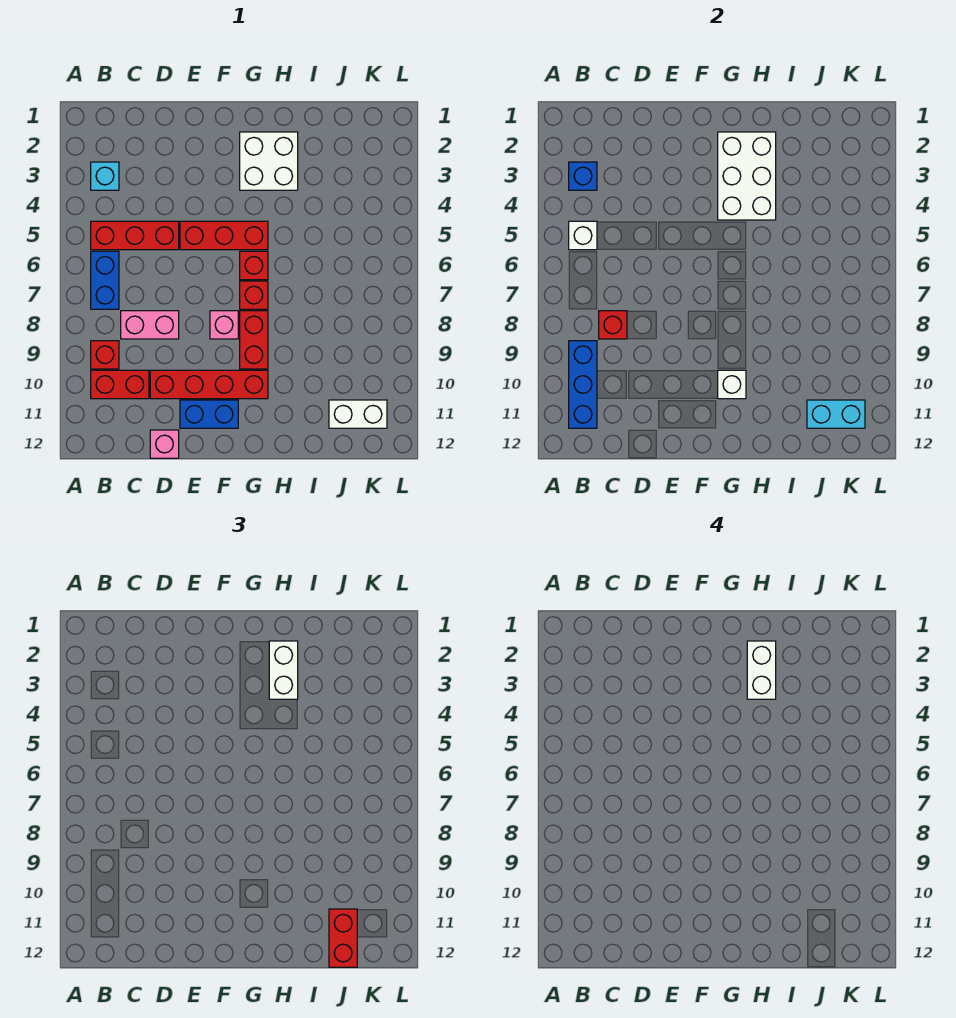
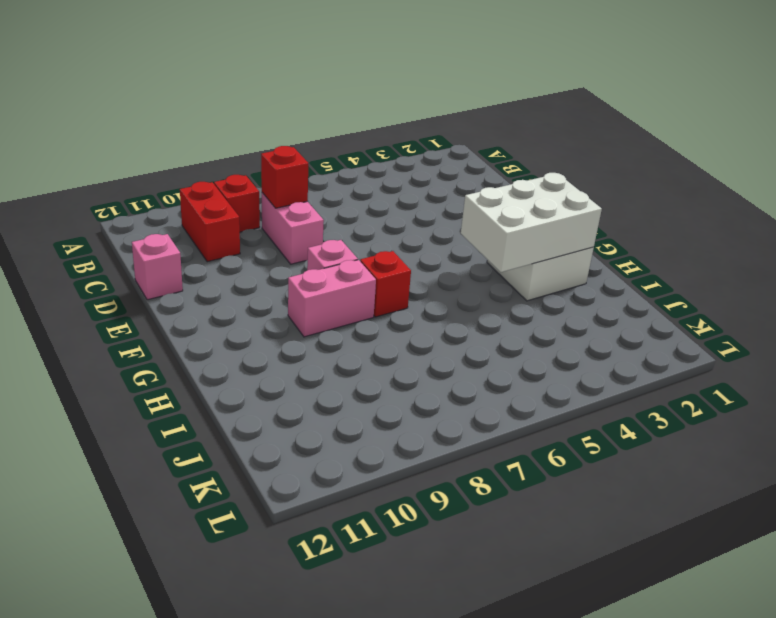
pink 1x2 brick [288,260,376,337] -> red 1x2 brick [240,311,268,369]
none -> cyan 1x1 brick [91,162,119,190]
none -> red 1x3 brick [91,221,179,250]
none -> blue 1x2 brick [91,251,119,309]

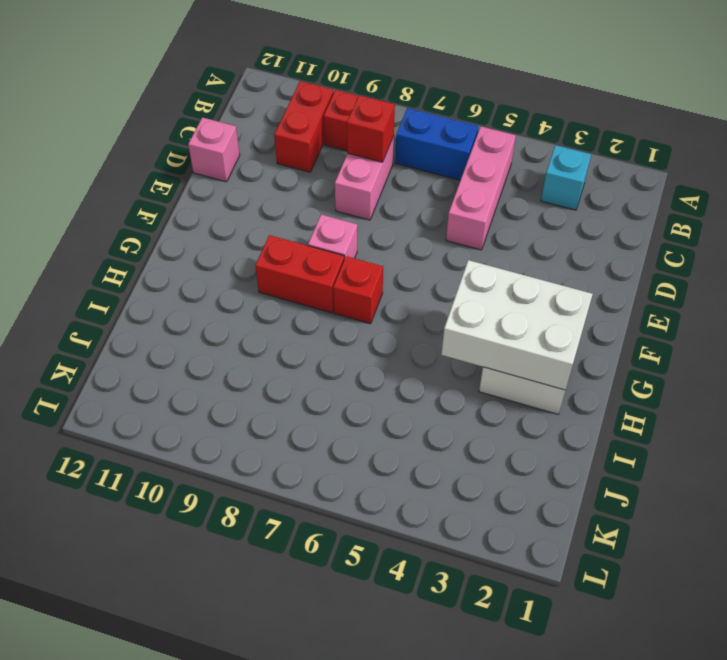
pink 1x3 brick [446,126,516,250] -> red 1x3 brick [91,221,179,250]
none -> red 1x4 brick [150,370,268,399]
none -> red 1x3 brick [180,221,268,250]
none -> blue 1x2 brick [180,400,238,428]

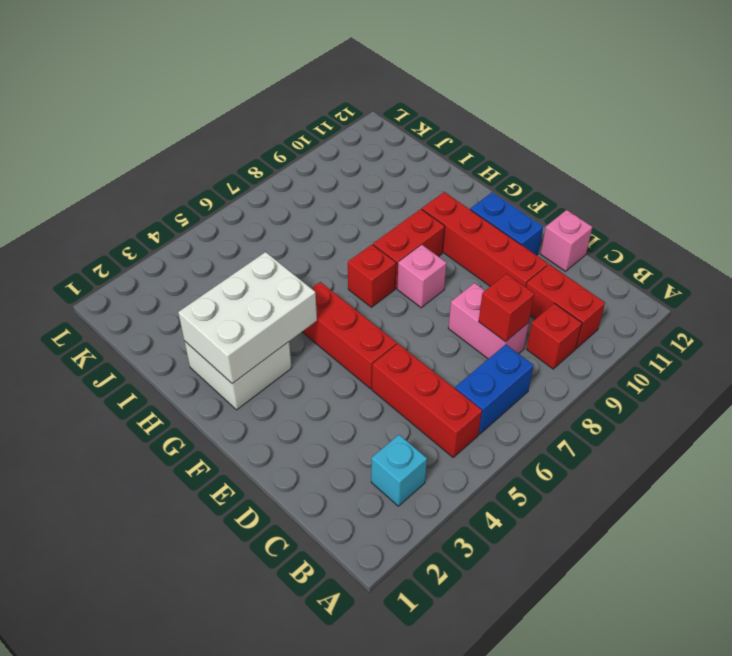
none -> red 1x1 brick [240,251,268,280]
none -> white 1x2 brick [329,400,387,428]
none -> blue 1x1 brick [569,162,597,190]

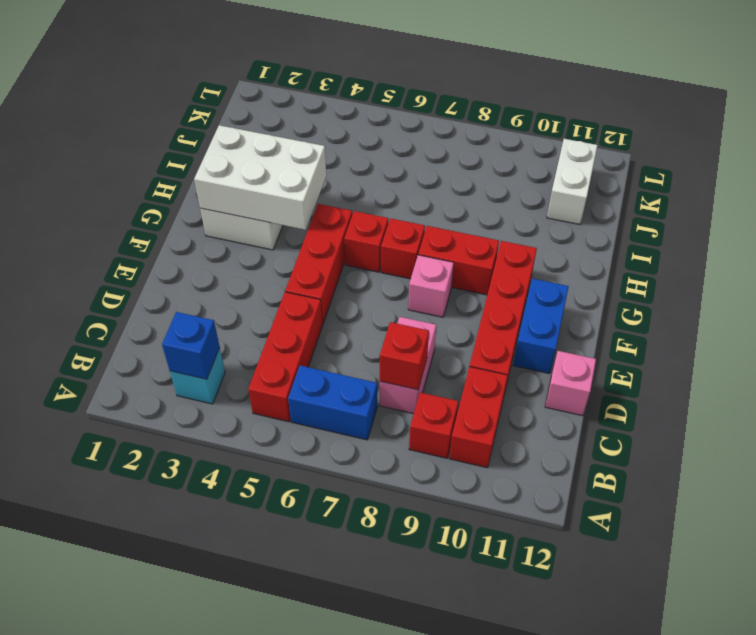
none -> white 1x1 brick [569,221,597,250]
none -> blue 1x3 brick [569,341,597,428]
none -> white 1x1 brick [718,370,746,399]

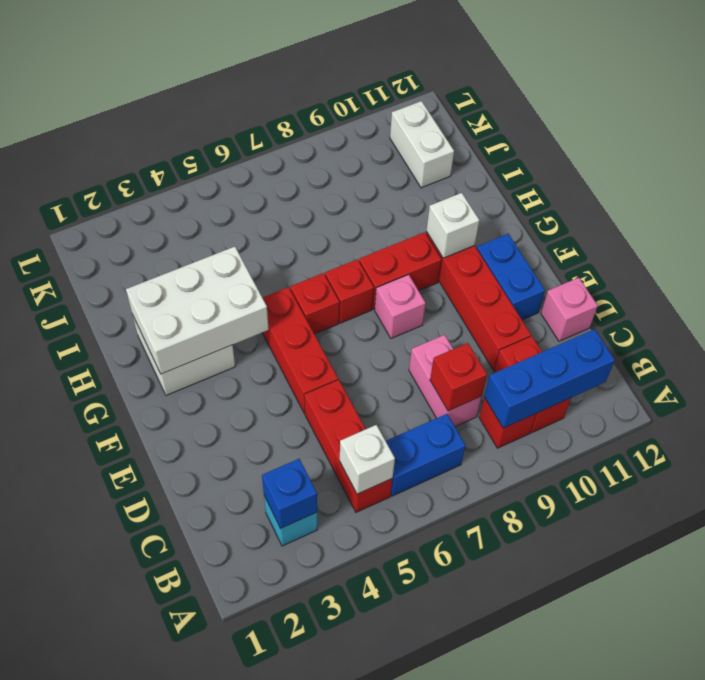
none -> cyan 1x2 brick [807,400,865,428]
none -> white 1x2 brick [269,641,298,699]
none -> red 1x2 brick [329,909,357,967]

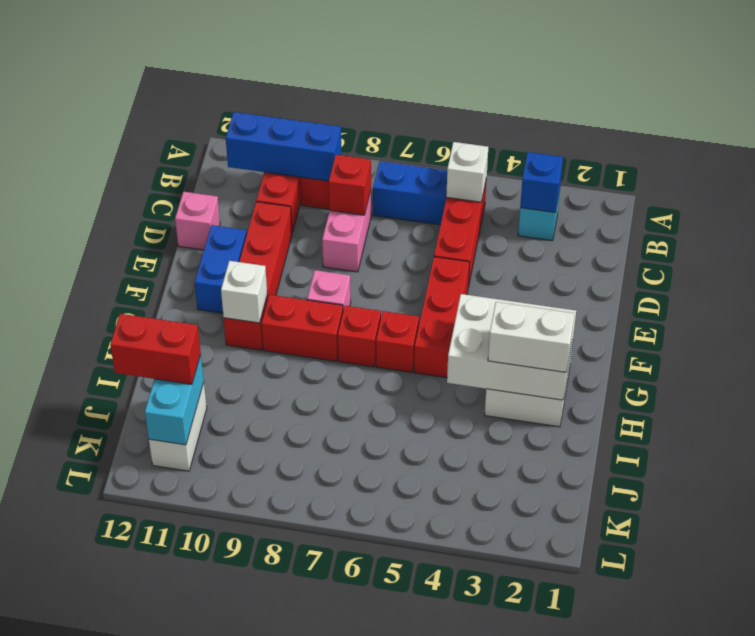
none -> white 1x2 brick [747,641,776,699]

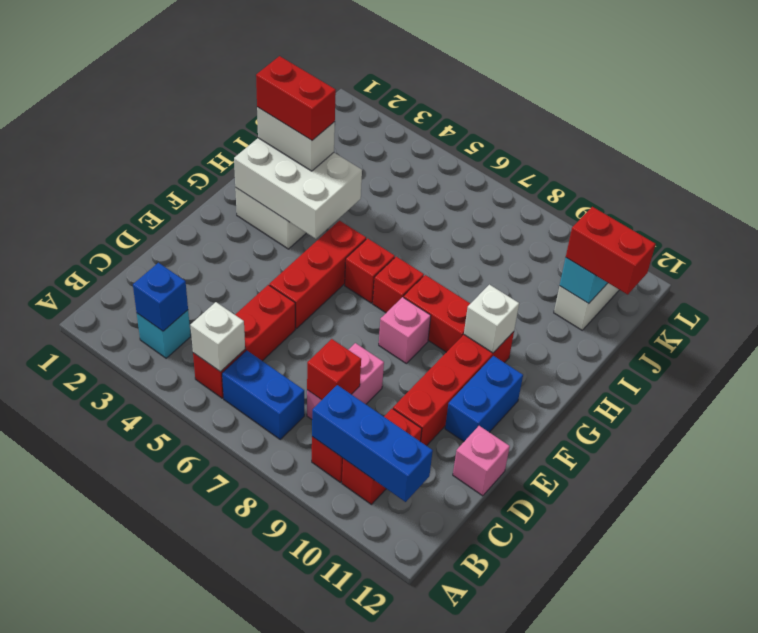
red 1x2 brick [256,56,336,140] -> white 1x2 brick [747,641,776,699]

